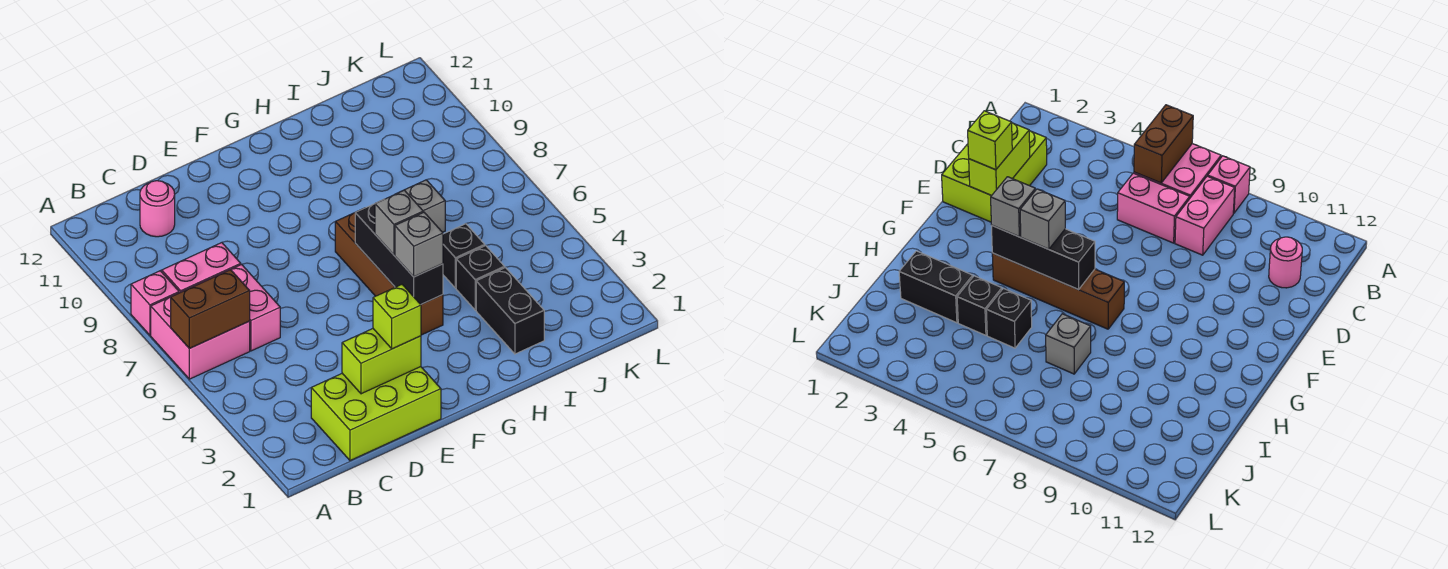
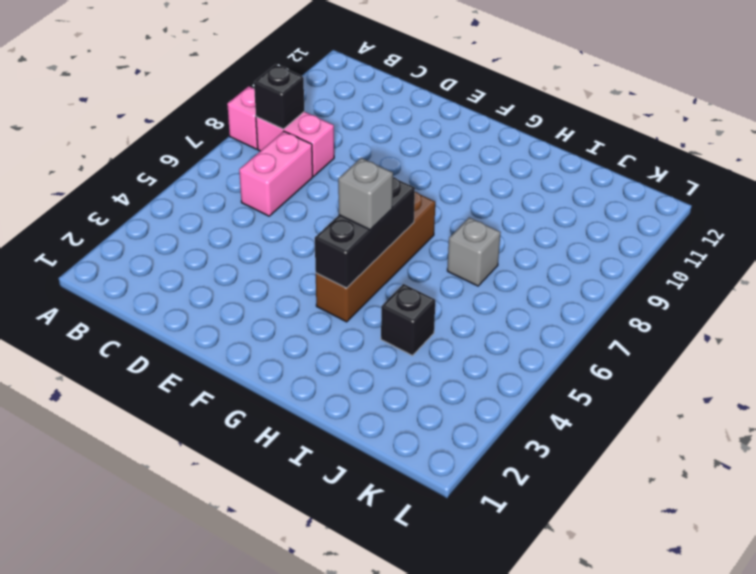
black 1x1 brick [254,64,304,129] -> black 1x1 brick moved to [443,224,485,288]
none -> pink 2x2 brick [151,297,250,379]
none -> lime 2x3 brick [311,367,441,461]
none -> pink 1x1 round brick [140,181,175,237]

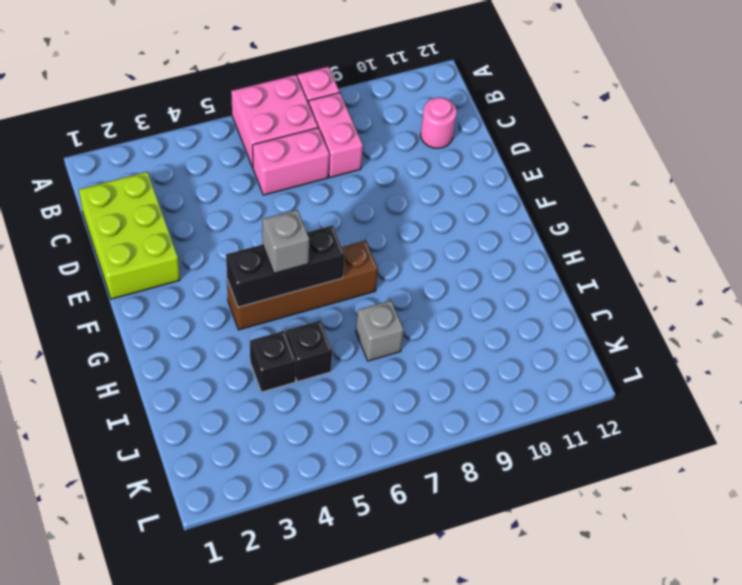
none -> black 1x2 brick [476,268,544,354]
none -> brown 1x2 brick [171,270,250,348]
none -> lime 1x2 brick [342,329,421,394]

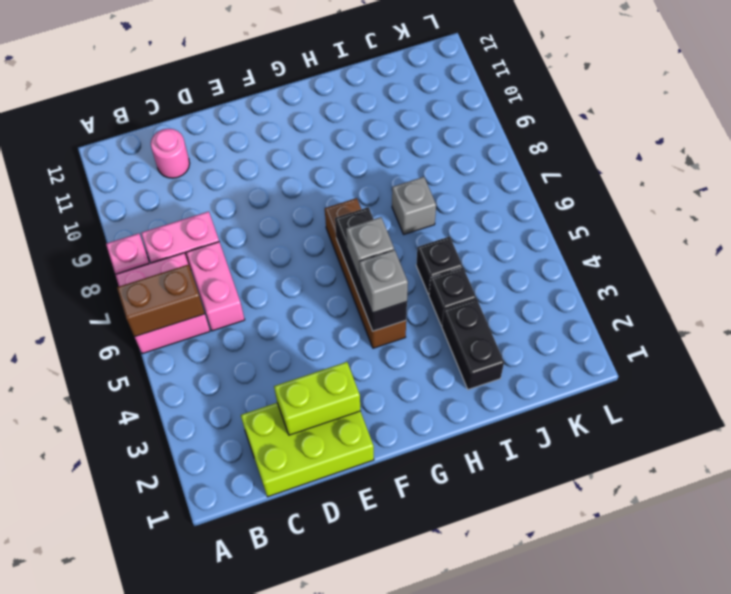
none -> lime 1x1 brick [373,285,421,349]

